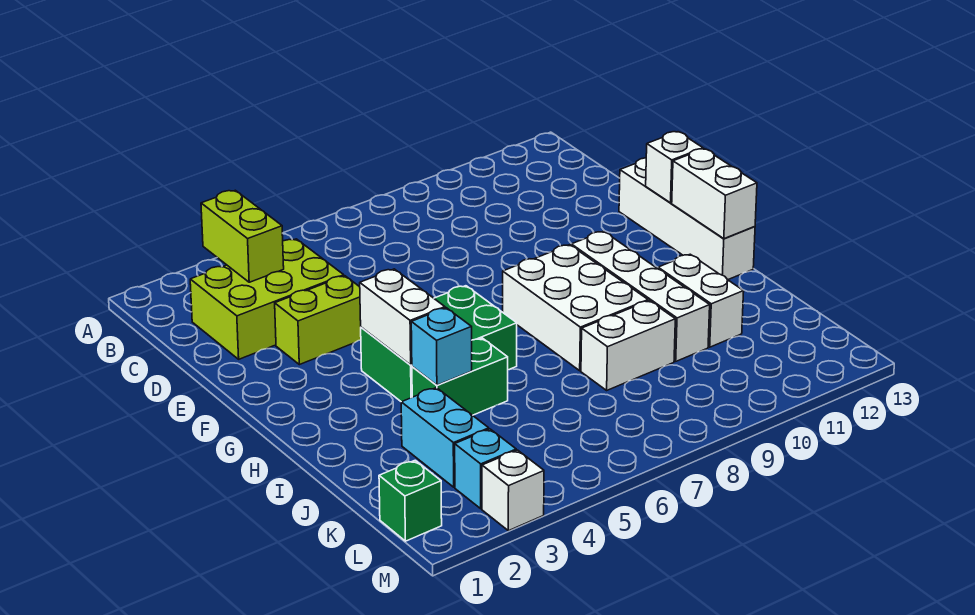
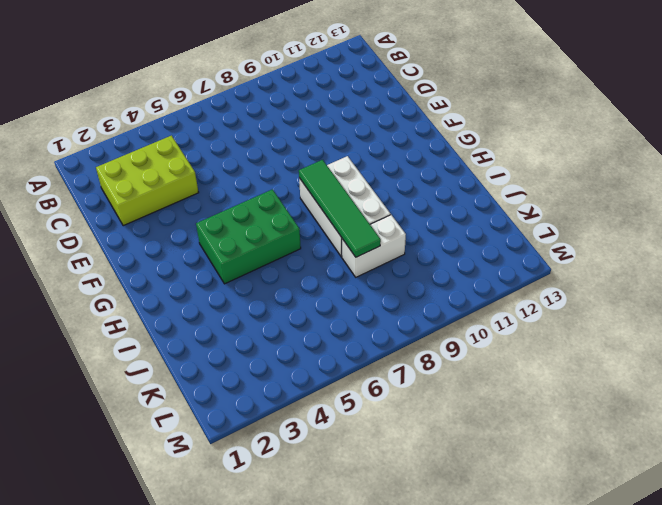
green 1x4 tile [299,160,381,257] -> none
none -> lime 1x2 brick [275,276,361,365]
none -> white 1x4 brick [619,158,755,280]
none -> white 1x4 brick [571,231,710,361]

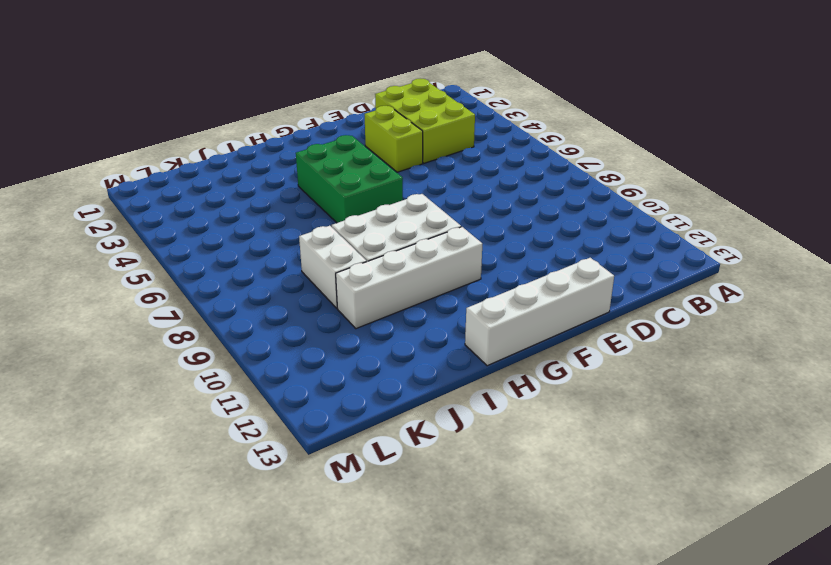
none -> green 1x2 brick [412,338,508,415]
none -> white 1x2 brick [658,254,744,347]
none -> cyan 1x2 brick [401,388,489,487]

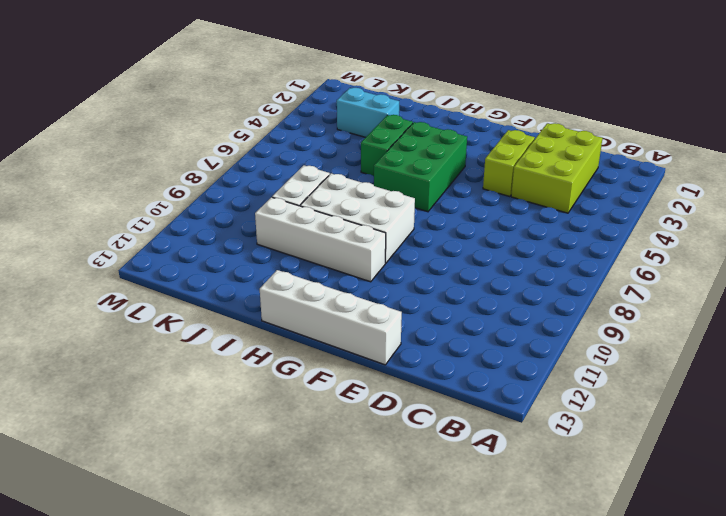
none -> white 1x2 brick [658,254,744,347]
none -> green 1x1 brick [379,460,442,541]
none -> cyan 1x1 brick [455,429,516,509]

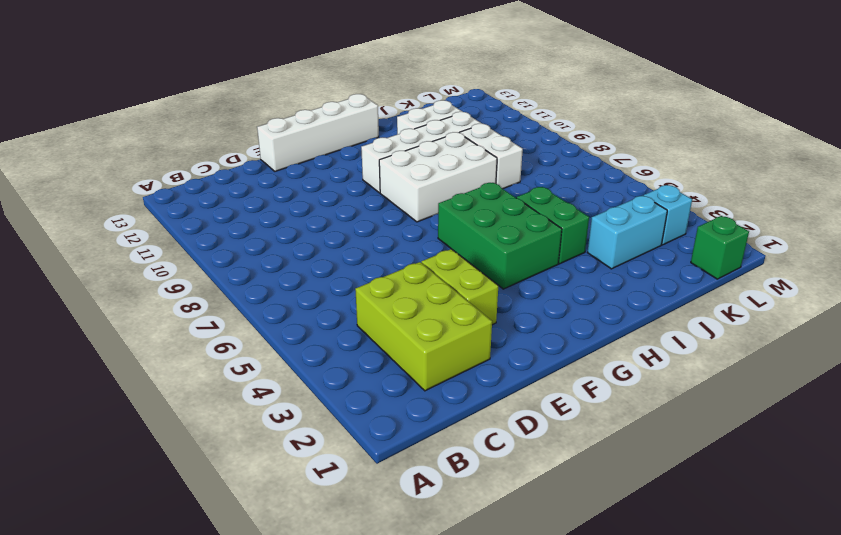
none -> white 1x1 brick [482,450,544,531]
none -> lime 1x2 brick [201,190,284,282]
none -> white 1x1 brick [646,132,703,203]

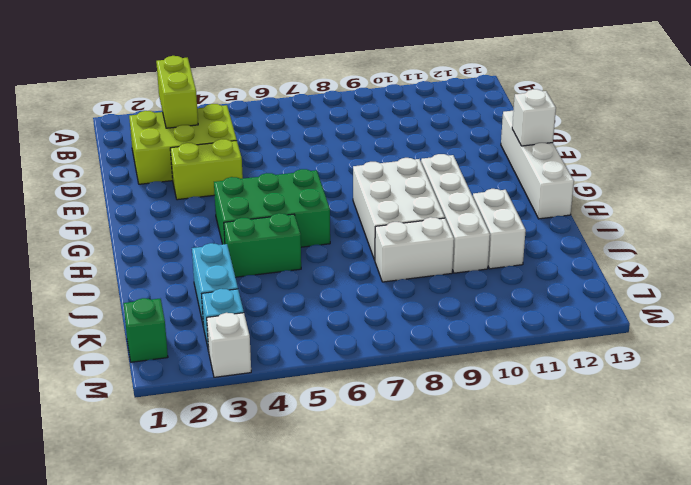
none -> white 1x2 brick [360,269,445,365]
none -> white 1x2 brick [672,149,757,239]
none -> cyan 1x1 brick [411,308,472,385]

